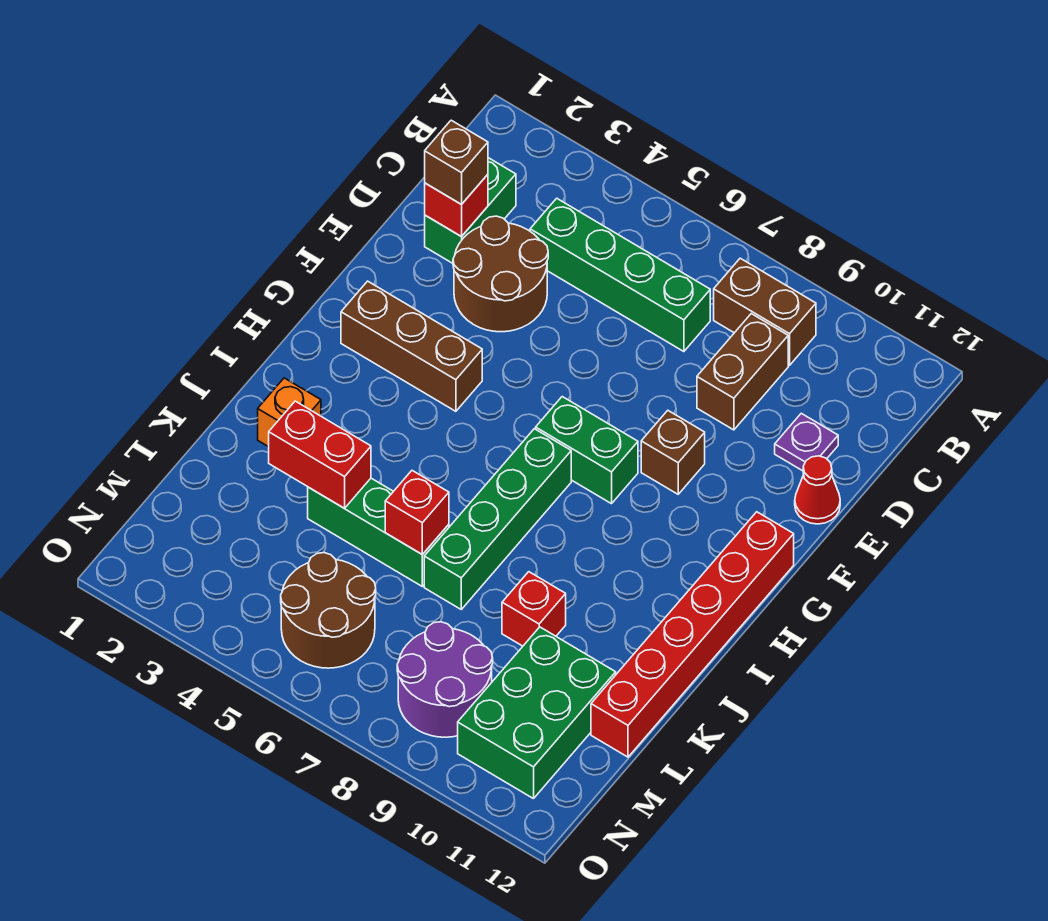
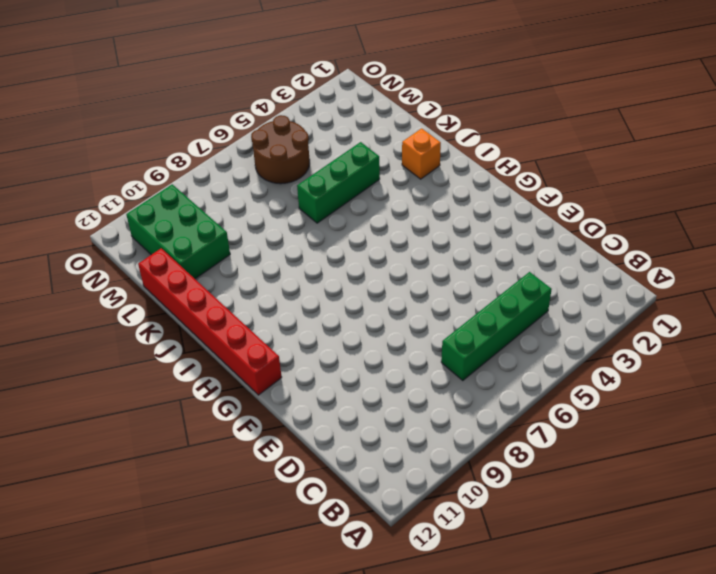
none -> brown 1x2 brick [714,258,816,365]
none -> green 1x2 brick [425,158,516,263]
none -> brown 1x2 brick [697,314,788,430]

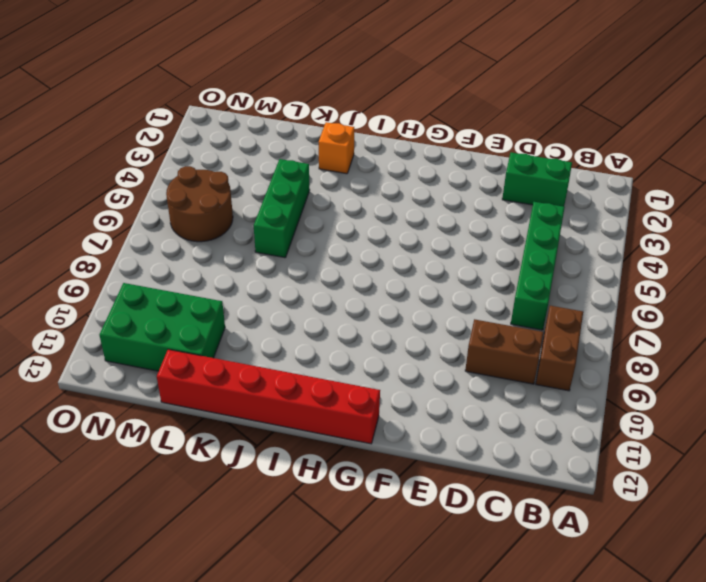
none -> brown 2x2 round brick [453,216,548,332]
none -> purple 1x1 plate [775,413,838,471]
none -> red 1x1 cone [795,456,840,524]

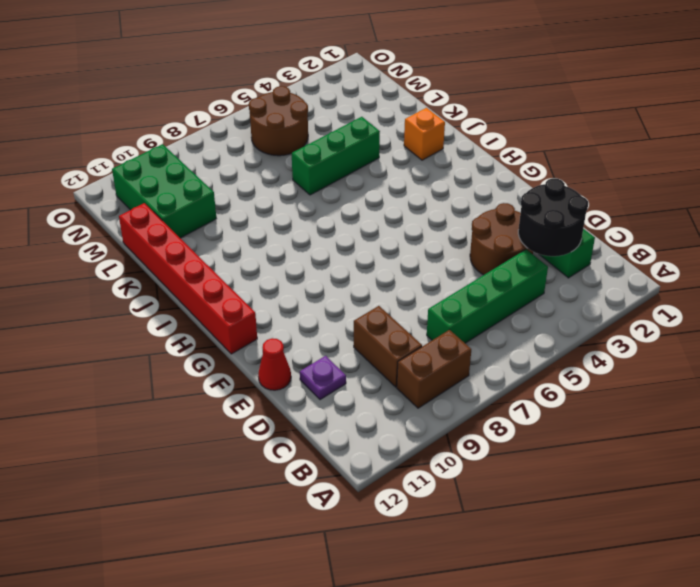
black 2x2 round brick [518,178,588,256] -> red 1x1 brick [425,174,488,237]
none -> brown 1x1 brick [641,411,705,494]
none -> brown 1x3 brick [341,281,482,411]
none -> green 1x2 brick [536,397,638,504]

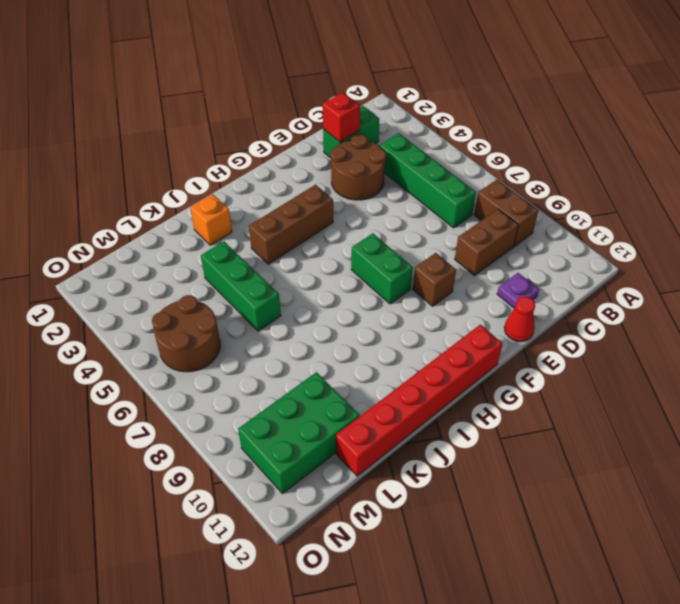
brown 1x3 brick [249,185,333,264] -> brown 1x3 brick turned to [341,281,482,411]
none -> green 1x4 brick [424,429,571,609]
none -> red 1x1 brick [502,572,566,646]
none -> purple 2x2 round brick [397,622,493,737]

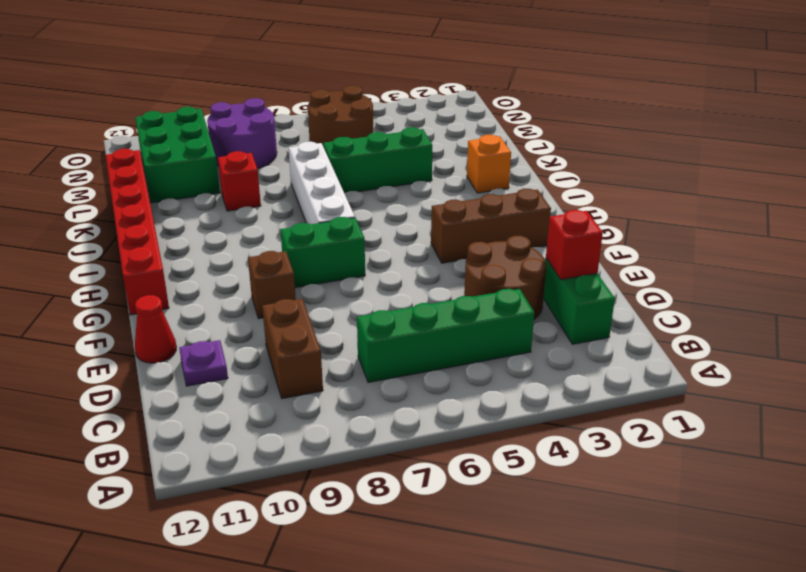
white 1x4 brick [289,142,355,224] -> green 1x4 brick [424,429,571,609]
none -> brown 1x2 brick [714,258,816,365]
none -> red 1x2 brick [269,401,371,508]
none -> red 1x1 brick [385,471,449,555]

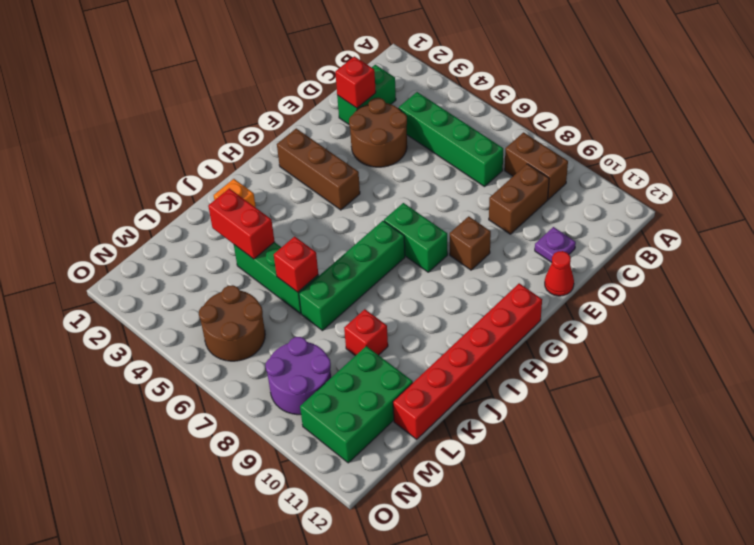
none -> brown 1x1 brick [425,120,488,204]

